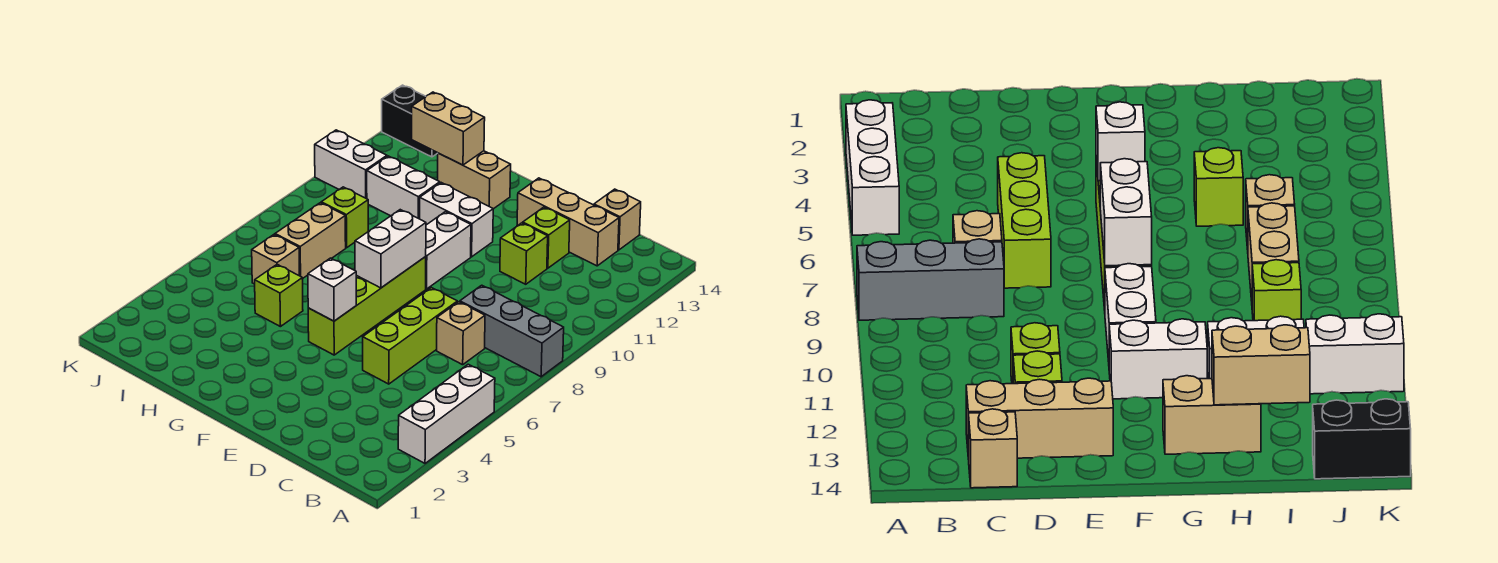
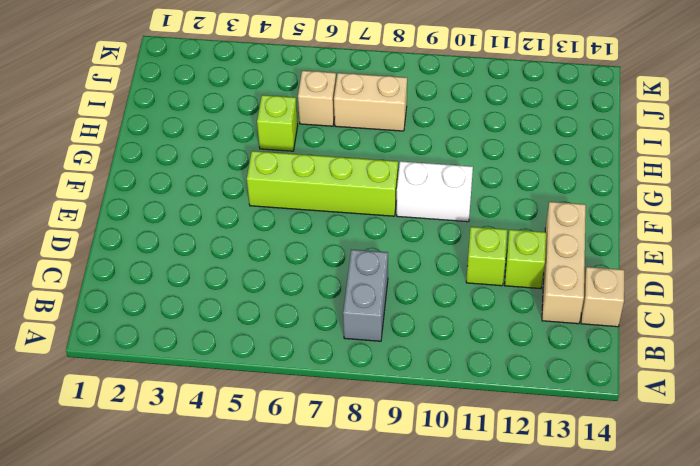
grey 1x2 brick [343,250,388,341] -> grey 1x3 brick [460,285,564,377]
none -> white 1x3 brick [398,364,495,463]
none -> tan 1x1 brick [437,302,485,365]
none -> lime 1x3 brick [363,288,457,384]

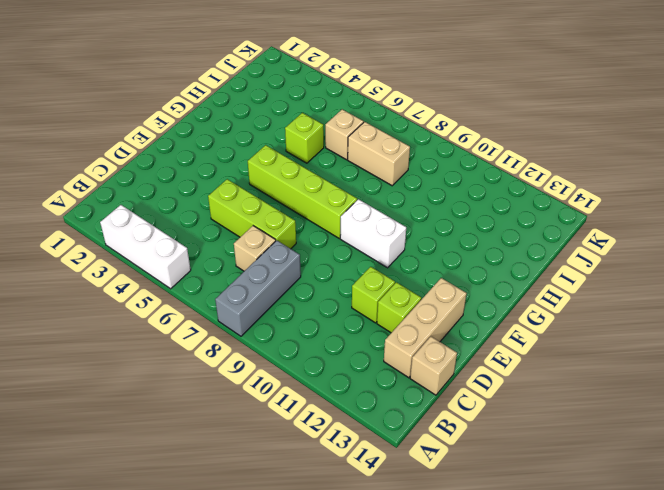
none -> white 1x2 brick [420,183,493,257]
none -> tan 1x2 brick [438,151,511,209]
none -> white 1x2 brick [367,156,440,219]

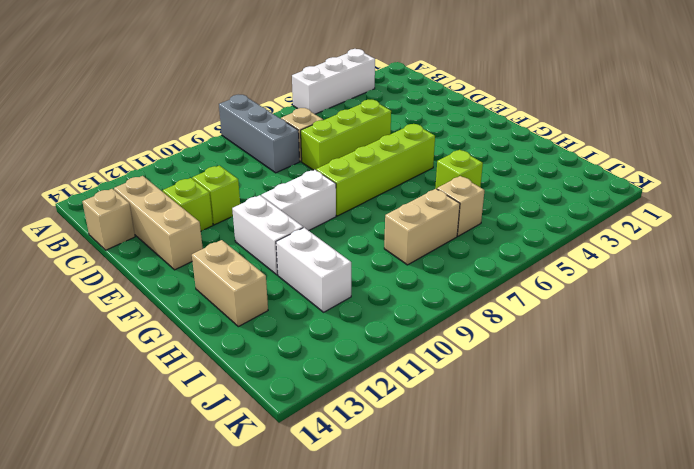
none -> lime 1x1 brick [321,187,368,248]
none -> white 1x2 brick [315,130,387,199]
none -> black 1x2 brick [382,85,437,157]

